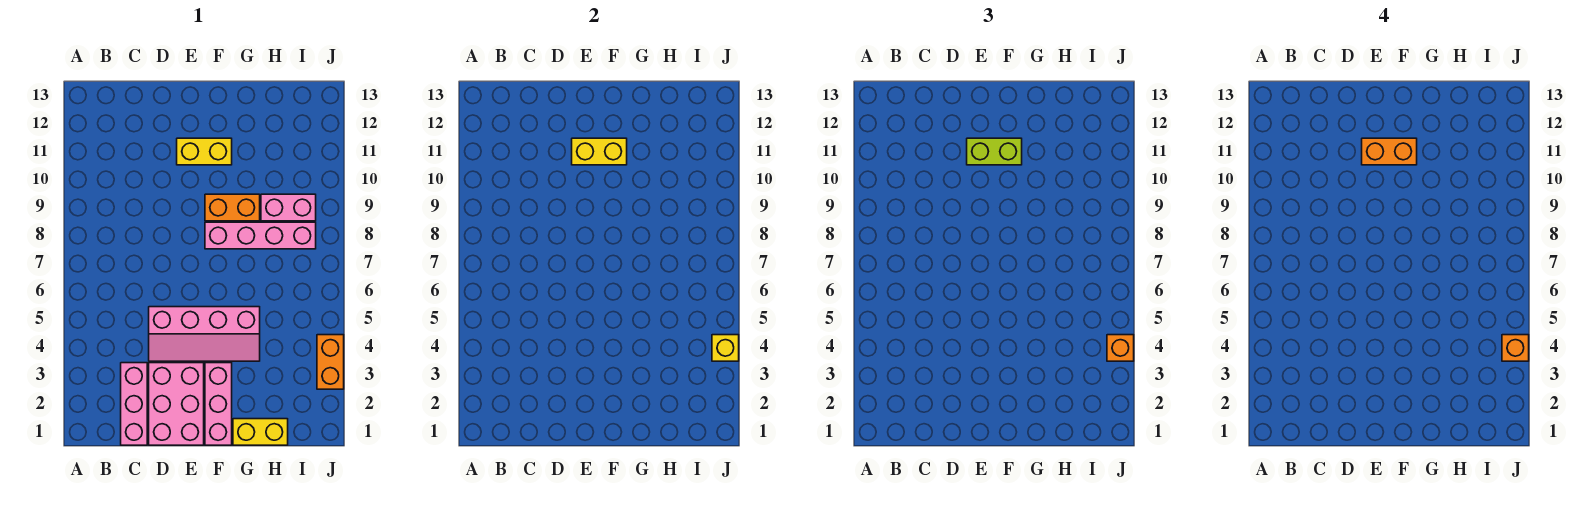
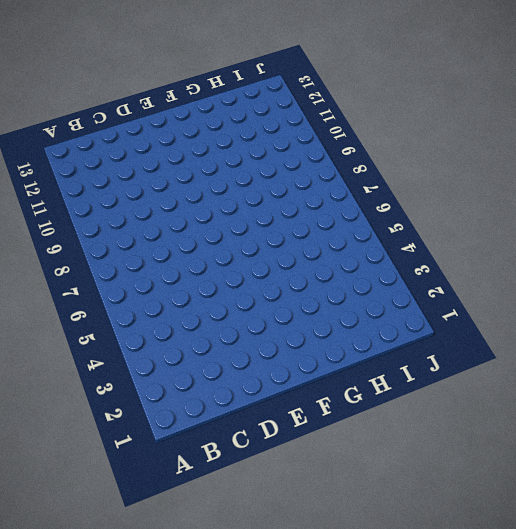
none -> pink 1x3 brick [121,363,147,445]
none -> pink 2x3 brick [149,363,204,445]
none -> pink 2x4 slope [149,307,260,361]

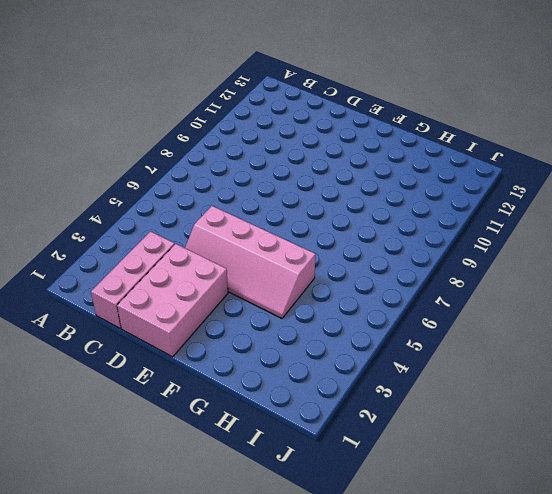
none -> yellow 1x2 brick [177,138,232,165]
none -> pink 1x3 brick [205,363,232,445]
none -> pink 1x4 brick [205,222,316,249]

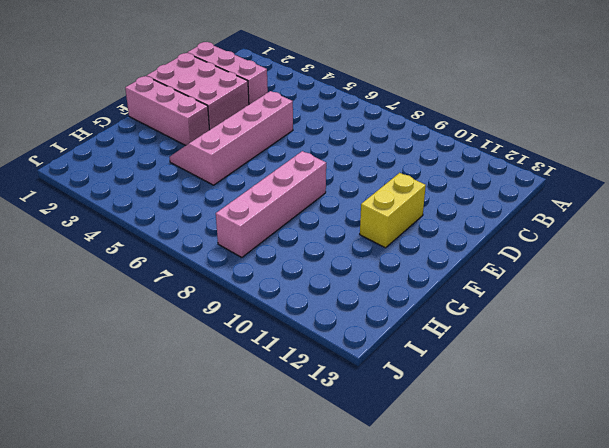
none -> orange 1x2 brick [205,194,260,221]
none -> yellow 1x2 brick [233,419,288,445]
none -> pink 1x2 brick [261,194,316,221]

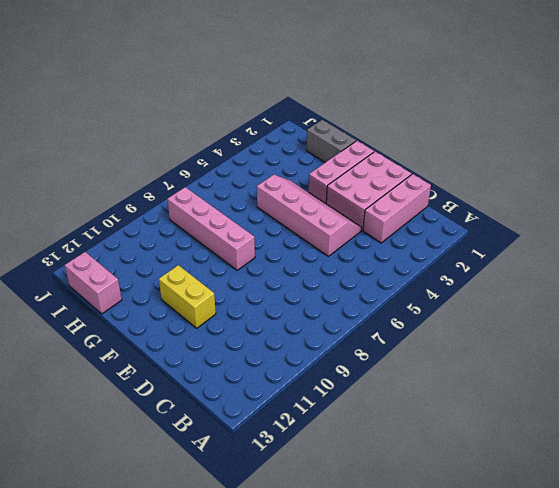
grey 1x2 brick [307,120,356,162] -> yellow 1x2 brick [233,419,288,445]
pink 1x2 brick [65,252,122,314] -> pink 1x2 brick moved to [261,194,316,221]
none -> orange 1x2 brick [205,194,260,221]
none -> orange 1x2 brick [317,335,344,389]
none -> yellow 1x2 brick [572,138,627,165]

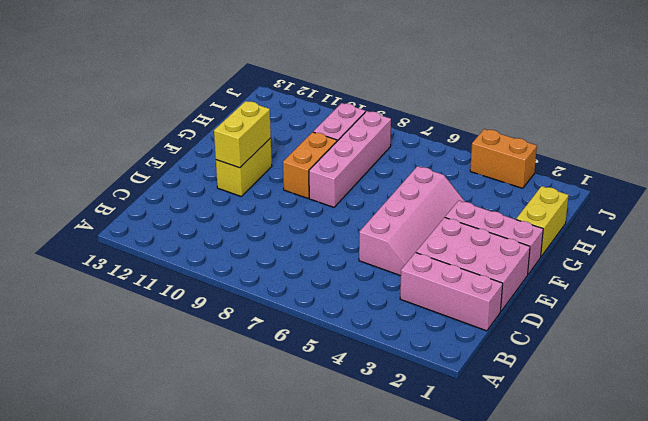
none -> yellow 1x1 brick [712,335,739,361]
none -> lime 1x2 brick [967,138,1022,165]
none -> orange 1x1 brick [1107,335,1134,361]

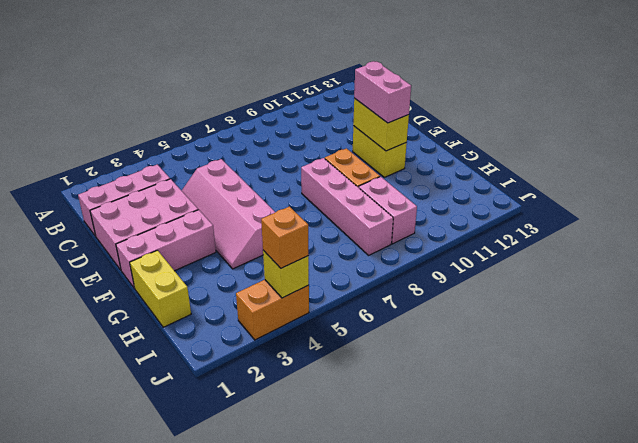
pink 1x2 brick [354,61,411,123] -> lime 1x2 brick [967,138,1022,165]
none -> orange 1x2 brick [1362,138,1417,165]
none -> orange 1x1 brick [1502,335,1529,361]

